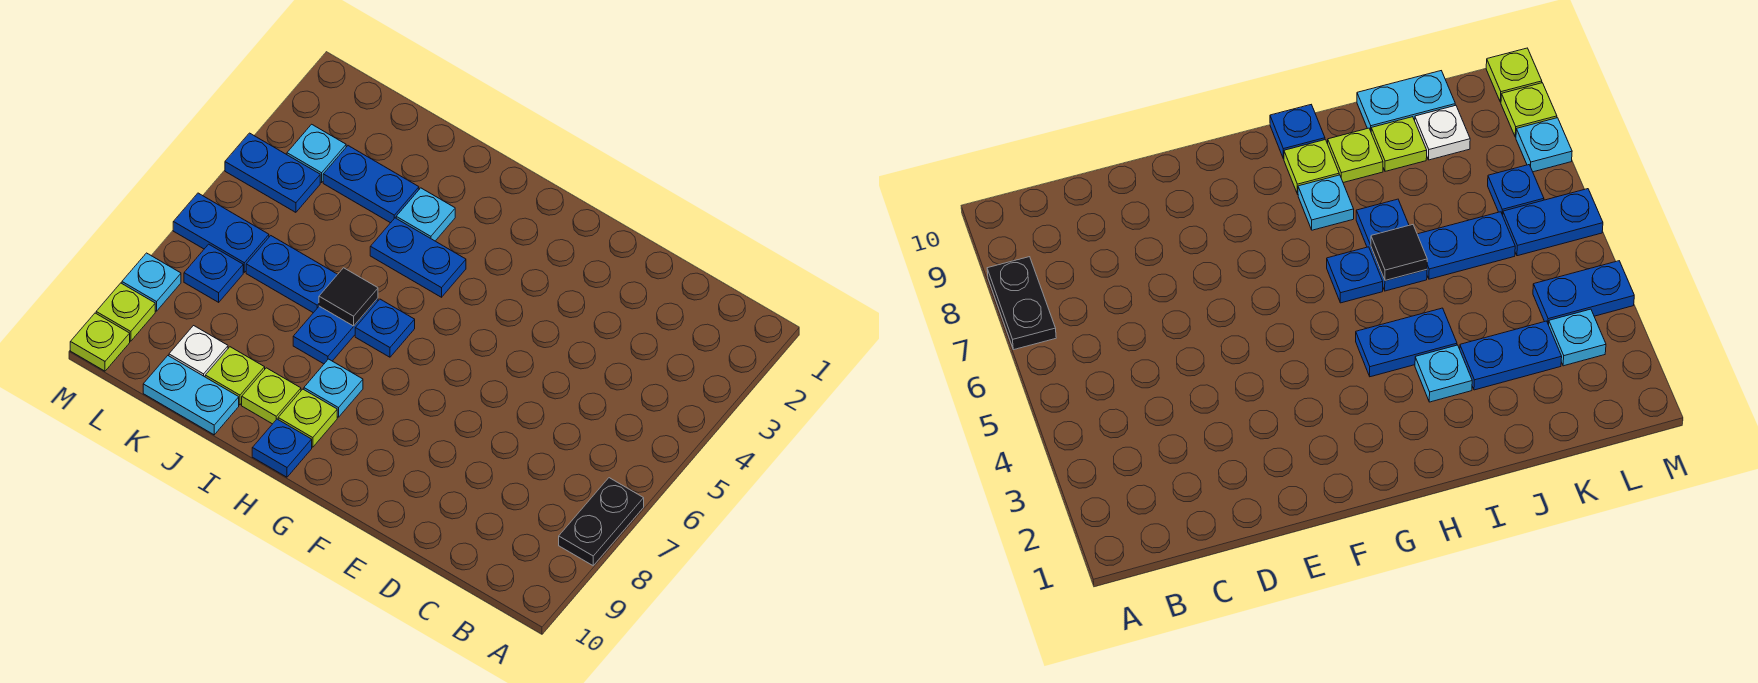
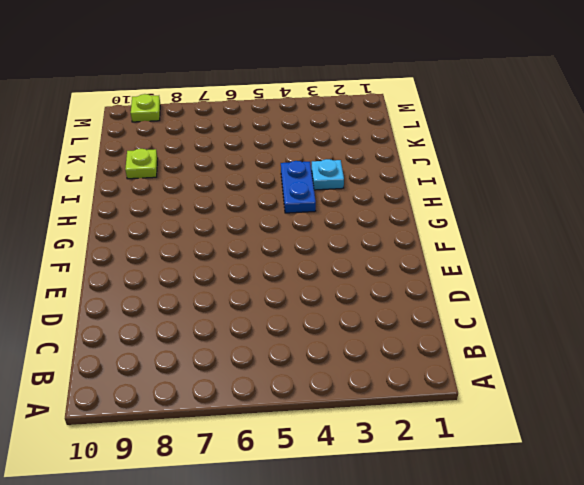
none -> black 1x2 plate [559,478,644,566]
none -> blue 1x1 plate [355,299,415,357]
none -> cyan 1x1 plate [304,359,363,417]

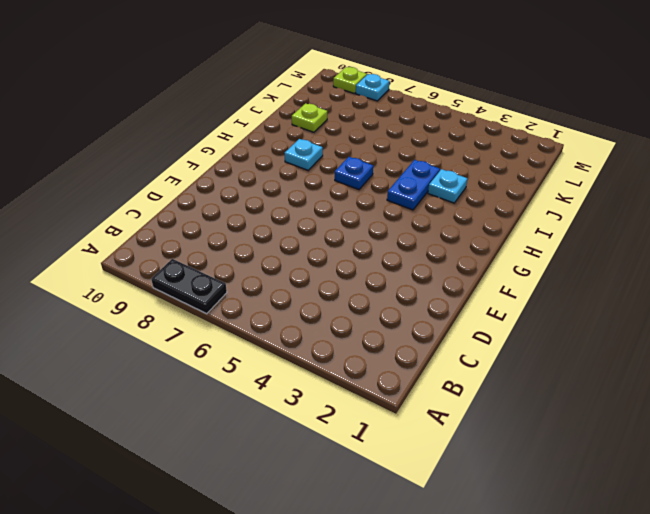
none -> lime 1x1 plate [278,389,337,447]
none -> blue 1x1 plate [252,419,312,477]
none -> blue 1x2 plate [293,298,378,364]

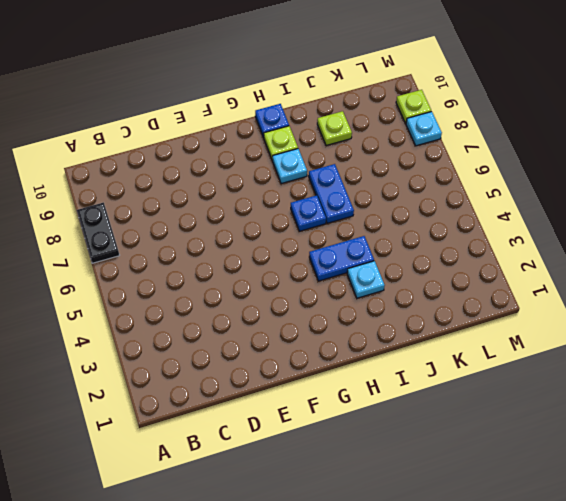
none -> lime 1x1 plate [242,368,301,424]
none -> blue 1x2 plate [323,146,419,223]
none -> blue 1x2 plate [246,236,338,313]

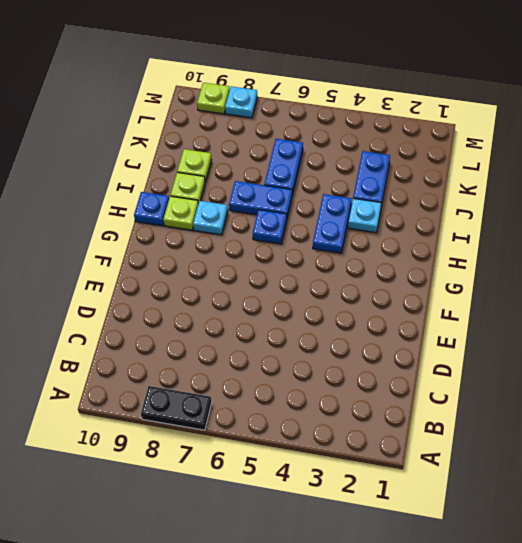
none -> cyan 1x2 plate [143,356,239,435]
none -> white 1x1 plate [169,326,228,377]
none -> cyan 1x1 plate [287,124,346,182]

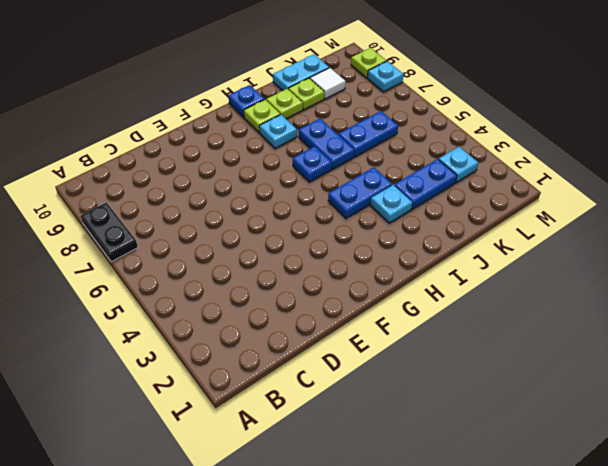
white 1x1 tile [310,68,346,99] -> white 1x1 plate [169,326,228,377]
none -> blue 1x2 plate [225,133,320,212]
none -> blue 1x2 plate [173,193,269,272]
none -> blue 1x1 plate [184,244,243,302]

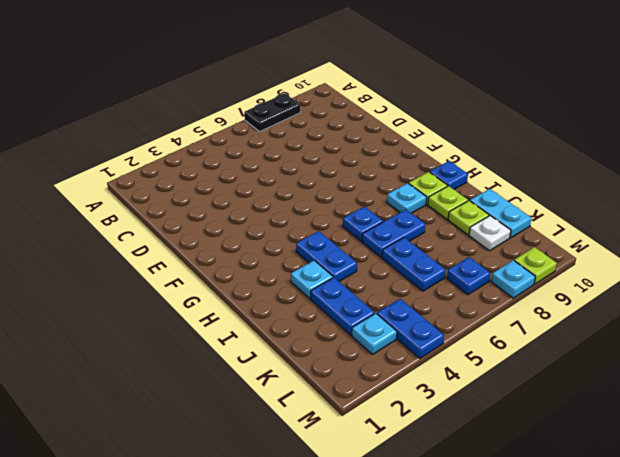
none -> blue 1x2 plate [173,193,269,272]
none -> lime 1x1 plate [70,313,130,371]
none -> black 1x1 tile [319,268,378,326]

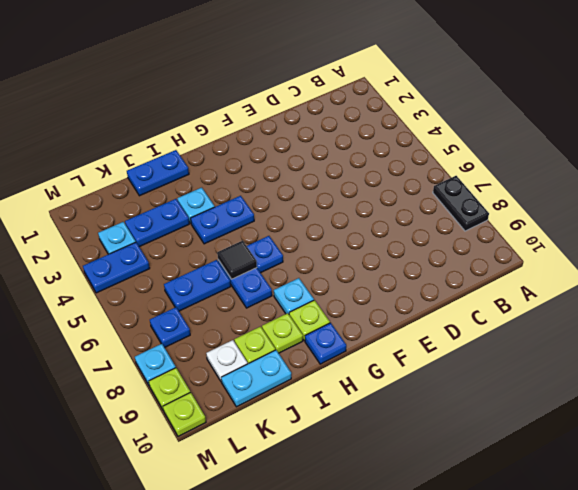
blue 1x2 plate [127,150,189,196] -> blue 1x2 plate moved to [173,193,269,272]

